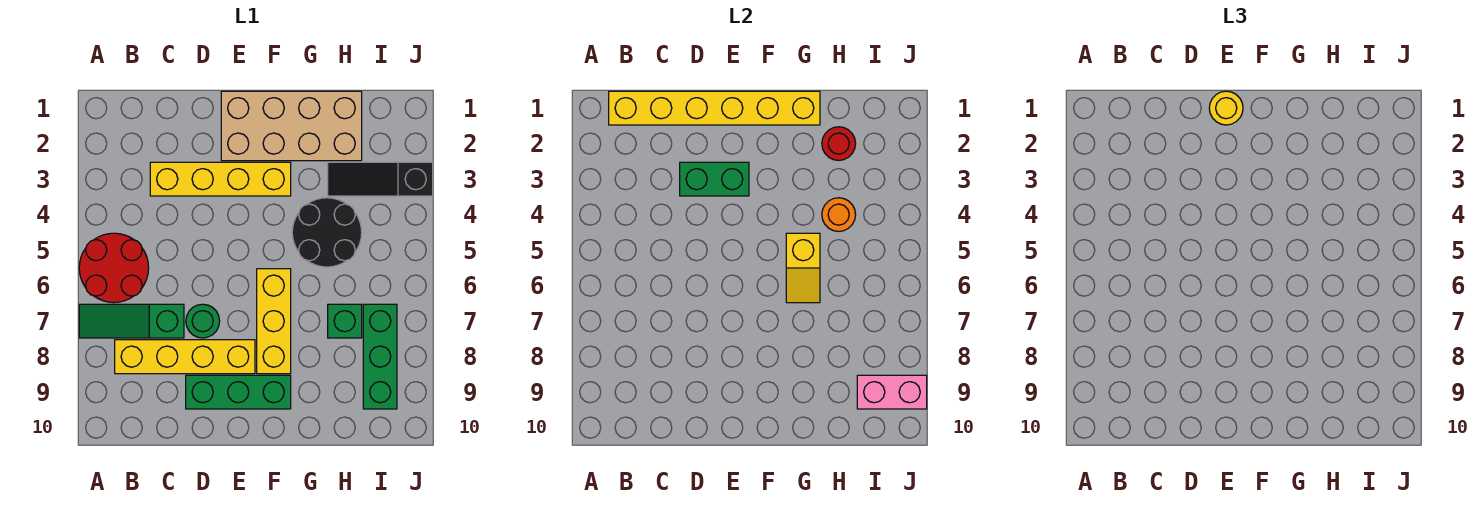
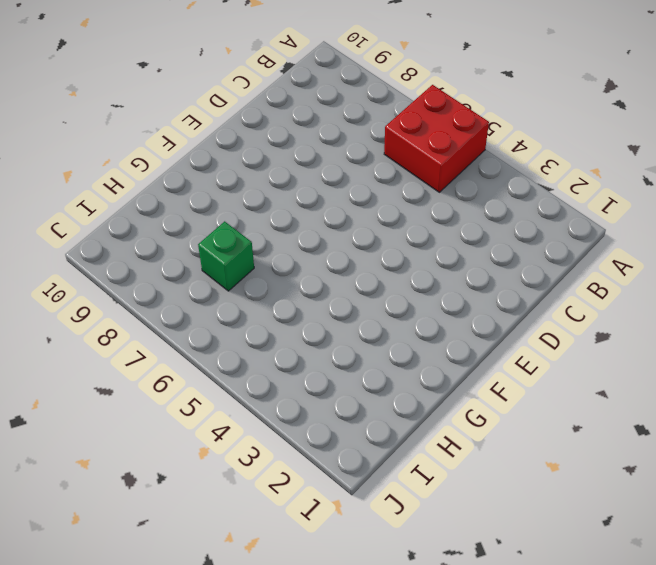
red 2x2 brick [384,85,489,192] -> red 2x2 round brick [79,233,149,303]
none -> green 1x3 slope [79,304,184,338]
none -> yellow 1x4 brick [115,340,255,374]
none -> yellow 1x4 brick [150,162,291,196]

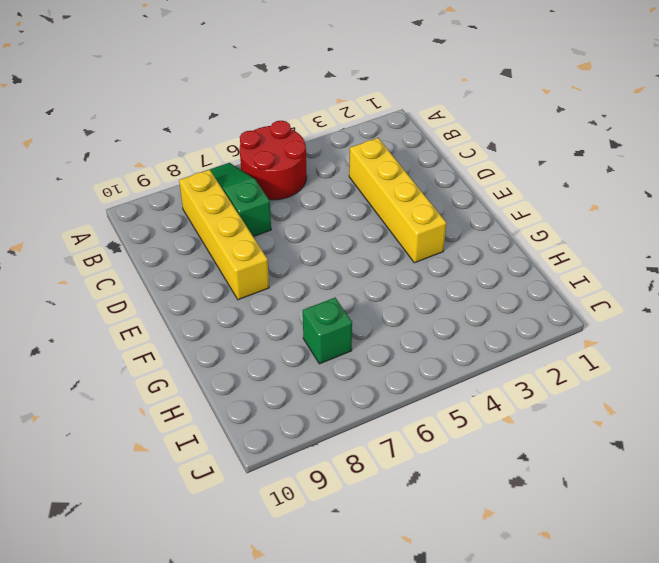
none -> green 1x1 round brick [186,304,220,338]
none -> green 1x3 brick [186,375,291,409]
none -> tan 2x4 brick [221,91,362,161]

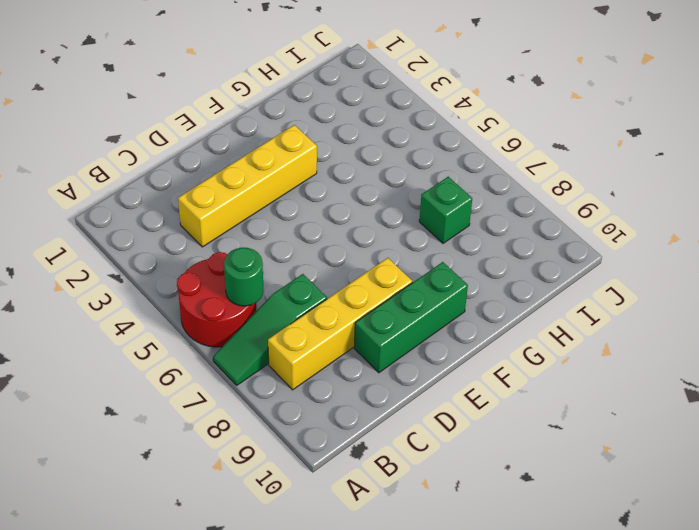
green 1x1 round brick [224,248,263,306] -> green 1x1 round brick moved to [186,304,220,338]
none -> tan 2x4 brick [221,91,362,161]
none -> yellow 1x3 brick [257,269,291,374]
none -> black 2x2 round brick [292,198,362,267]

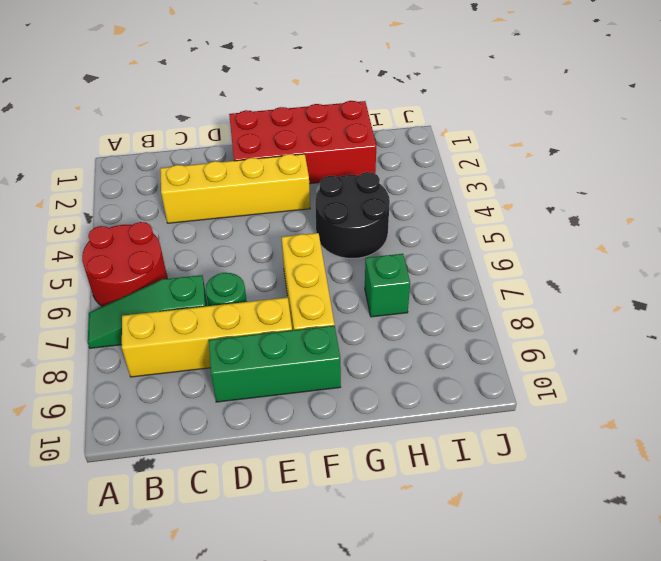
red 2x4 brick [229,101,376,184] -> tan 2x4 brick [221,91,362,161]
none -> black 1x3 slope [328,162,433,196]
none -> green 1x3 brick [363,304,397,409]
none -> yellow 1x6 brick [609,91,820,125]

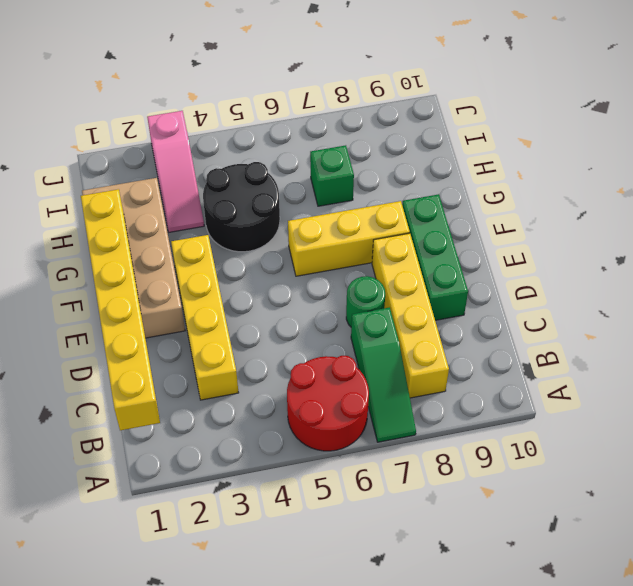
pink 1x3 slope [147,111,204,232] -> black 1x3 slope [328,162,433,196]
none -> green 1x3 brick [363,304,397,409]
none -> green 1x2 brick [680,162,749,196]
none -> yellow 1x2 slope [786,233,820,303]

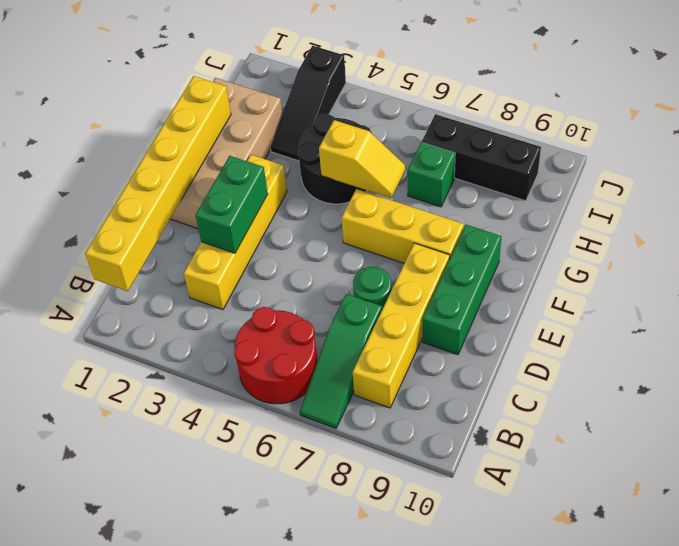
black 1x3 brick [422,114,541,201] -> green 1x3 brick [363,304,397,409]
none -> red 1x1 round brick [822,127,856,161]
none -> orange 1x1 round brick [822,198,856,232]
none -> pink 1x2 brick [857,375,927,409]

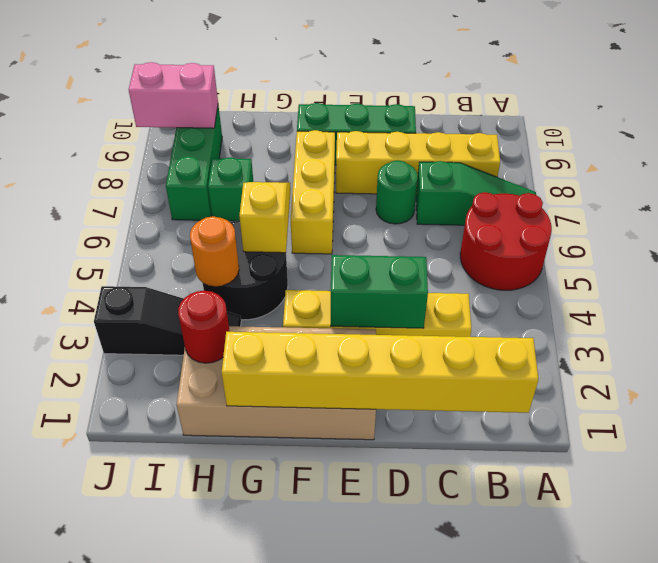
none -> yellow 1x1 round brick [1209,91,1243,125]

